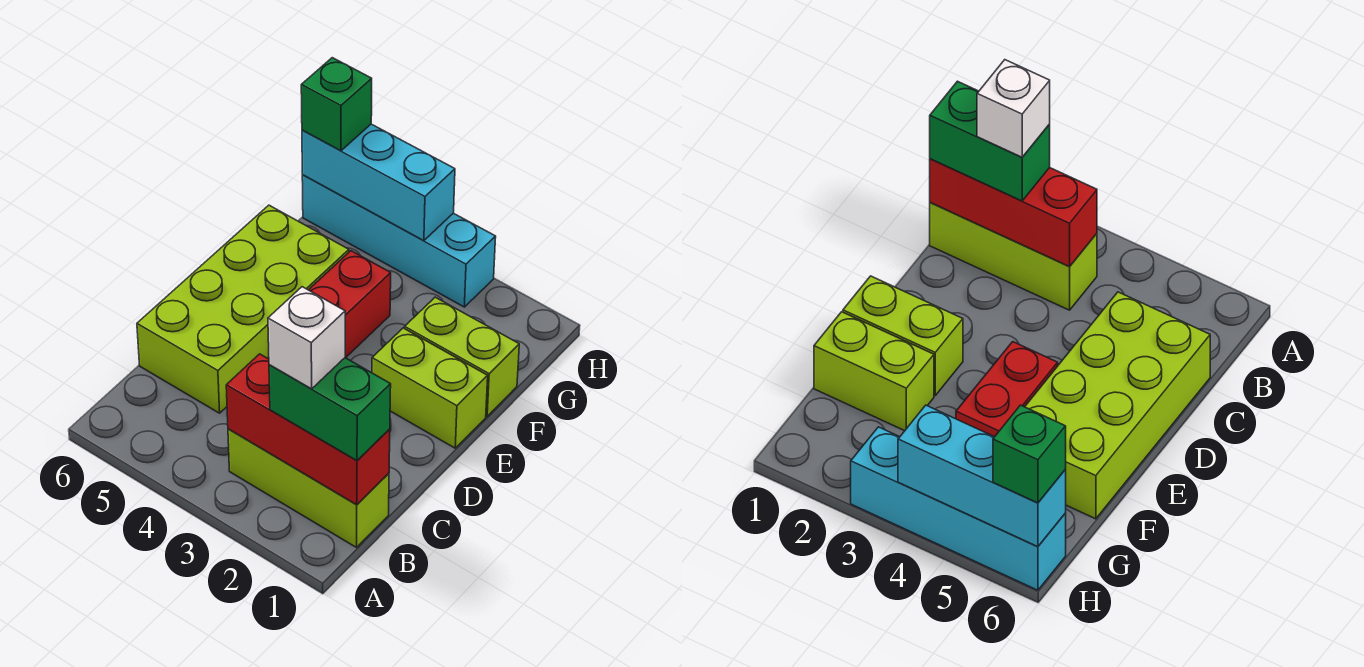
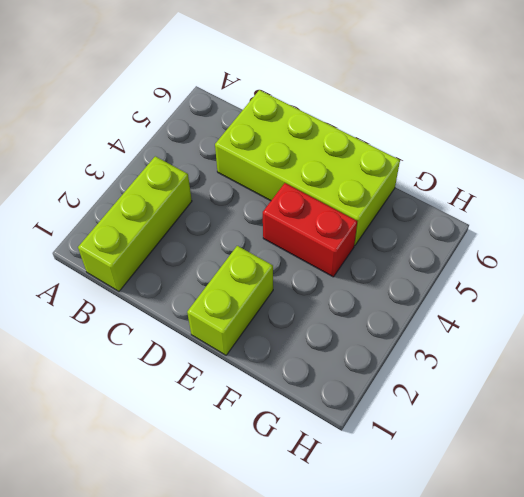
none -> lime 1x2 brick [405,297,519,416]
none -> cyan 1x4 brick [302,175,496,307]

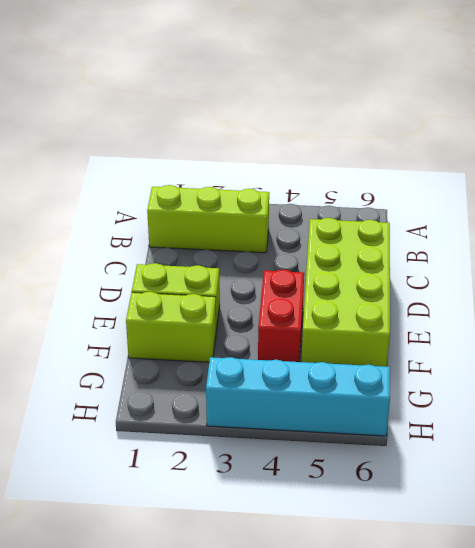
none -> red 1x3 brick [226,354,390,505]
none -> cyan 1x3 brick [302,124,455,241]

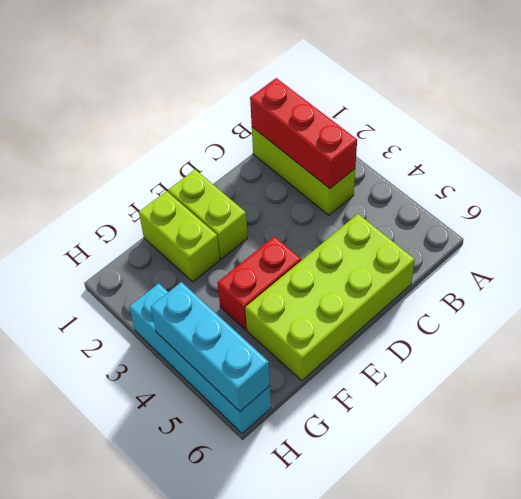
none -> green 1x2 brick [269,358,391,461]
none -> green 1x1 brick [301,58,372,151]

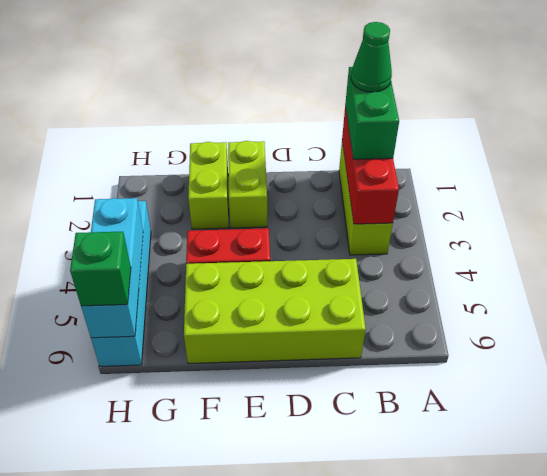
green 1x1 cone [351,22,392,92] -> none
none -> white 1x1 brick [268,287,345,389]

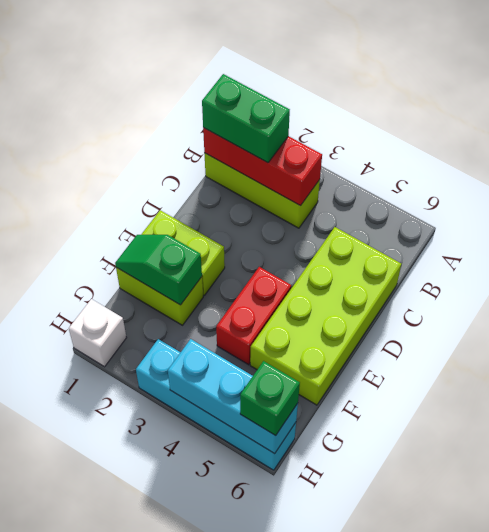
green 1x2 slope [115,235,202,305] -> none
white 1x1 brick [69,299,127,367] -> white 1x1 brick moved to [268,287,345,389]

